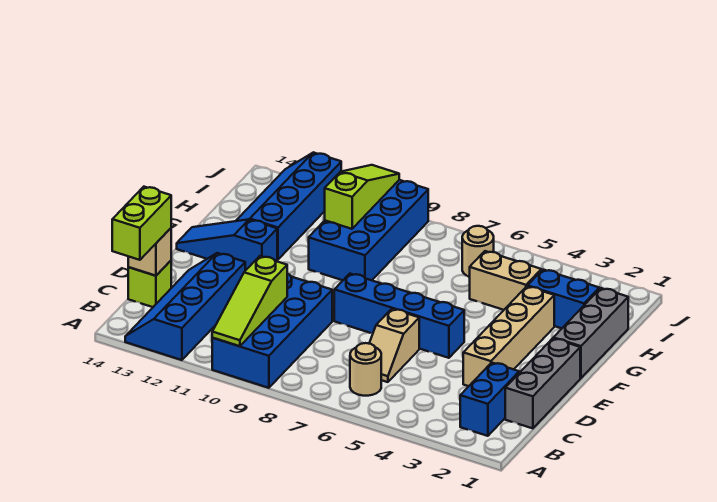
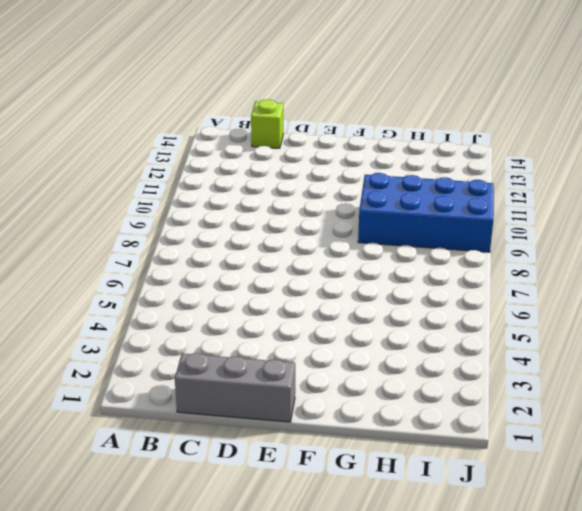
none -> blue 2x4 brick [212,274,332,388]
none -> blue 2x4 slope [125,253,245,360]
none -> blue 1x2 brick [460,363,519,436]

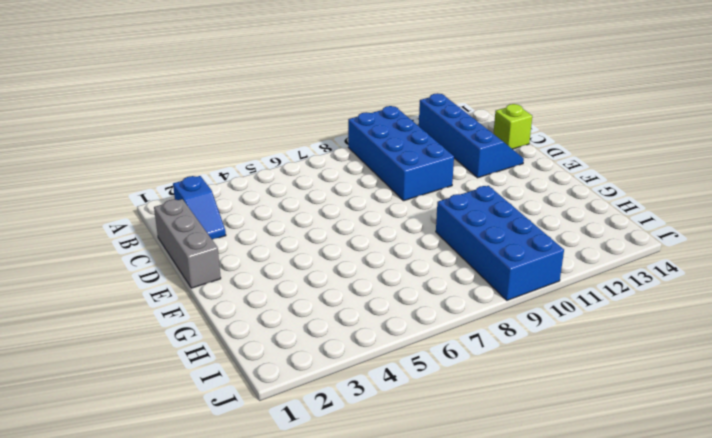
blue 1x2 slope [173,176,226,239] -> blue 1x2 brick [460,363,519,436]
none -> tan 1x1 round brick [350,343,381,396]
none -> tan 1x2 slope [369,309,419,382]
none -> tan 1x4 brick [463,286,554,386]

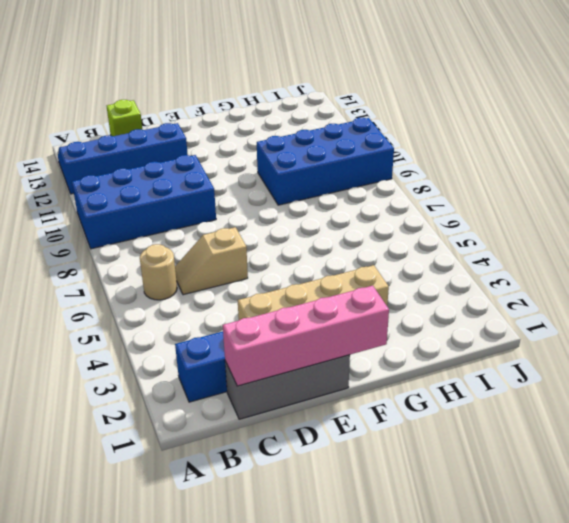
pink 1x4 brick [223,286,389,386] -> none
none -> blue 1x4 brick [334,274,464,358]
none -> grey 1x3 brick [553,288,628,378]
none -> blue 1x3 slope [177,219,277,271]

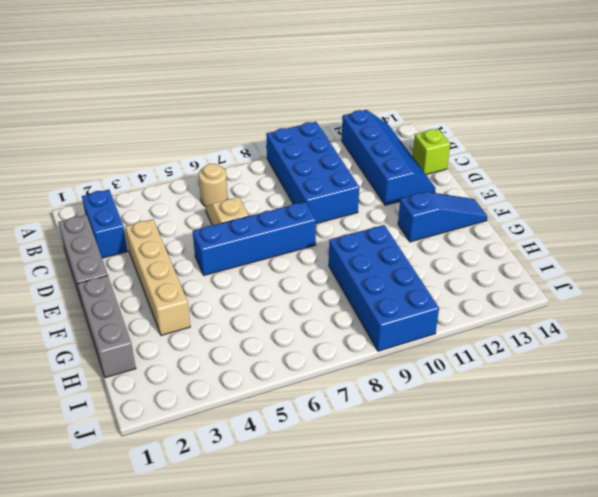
none -> blue 2x4 slope [236,152,341,260]
none -> blue 1x2 brick [528,270,599,328]
none -> tan 1x2 brick [470,251,541,310]

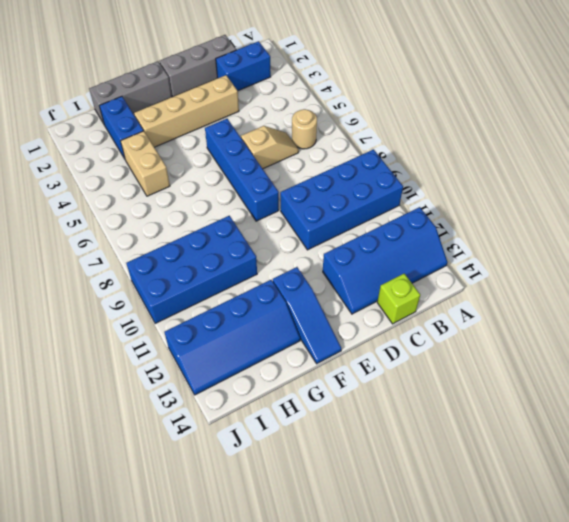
none -> tan 1x1 round brick [462,226,494,277]
none -> lime 1x3 slope [212,256,287,346]
none -> tan 1x1 brick [128,228,171,276]

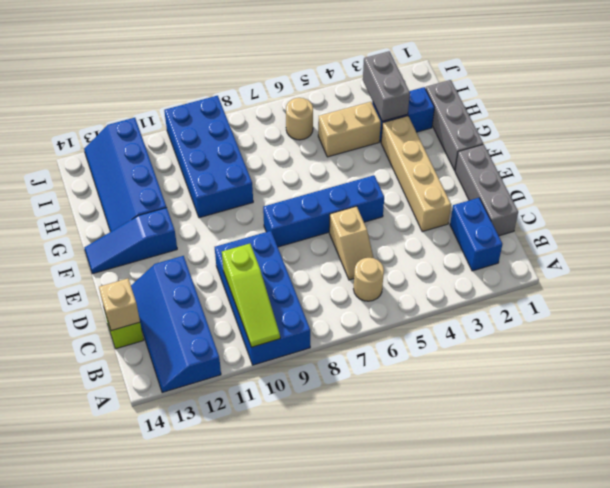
grey 1x2 brick [363,51,410,121] -> none
none -> lime 1x3 slope [325,165,399,229]
none -> lime 1x2 brick [112,187,171,260]

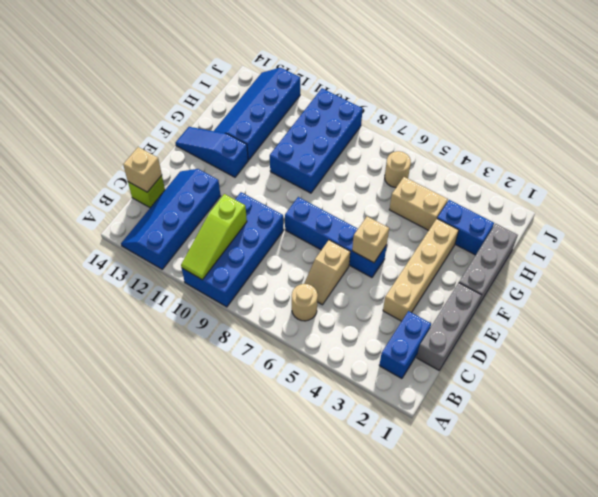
tan 1x1 brick [352,216,389,263] -> none
none -> lime 1x3 slope [325,165,399,229]
none -> lime 1x2 brick [112,187,171,260]

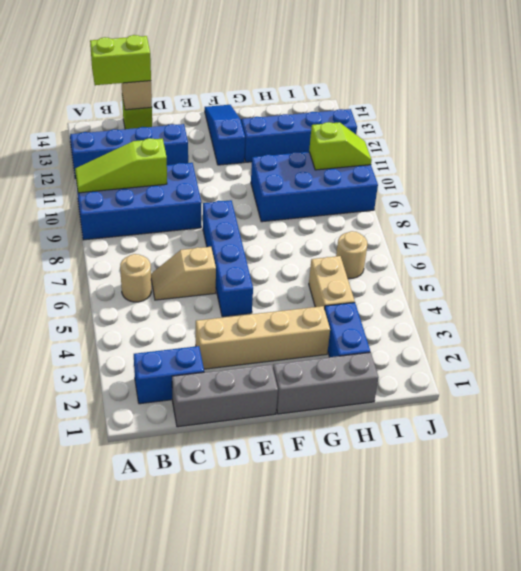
lime 1x2 slope [309,122,372,170] -> lime 1x3 slope [325,165,399,229]

